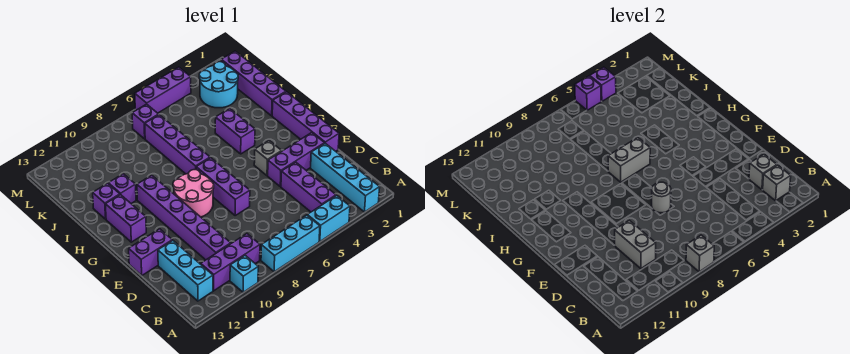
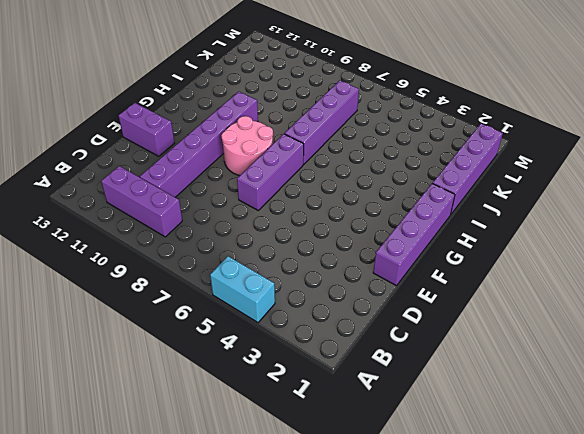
none -> cyan 1x4 brick [311,143,380,212]
none -> cyan 1x3 brick [261,215,320,272]
none -> cyan 1x1 brick [230,255,258,292]
none -> purple 1x3 brick [281,162,336,212]

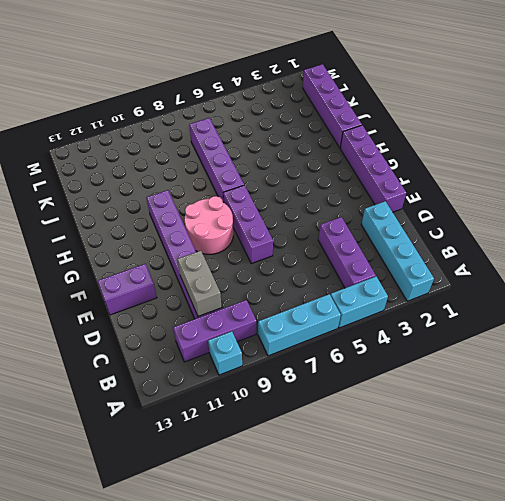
none -> cyan 1x3 brick [158,240,213,301]
none -> purple 1x3 brick [268,133,325,187]
none -> grey 1x1 brick [254,141,282,176]
none -> purple 1x2 brick [105,194,146,242]

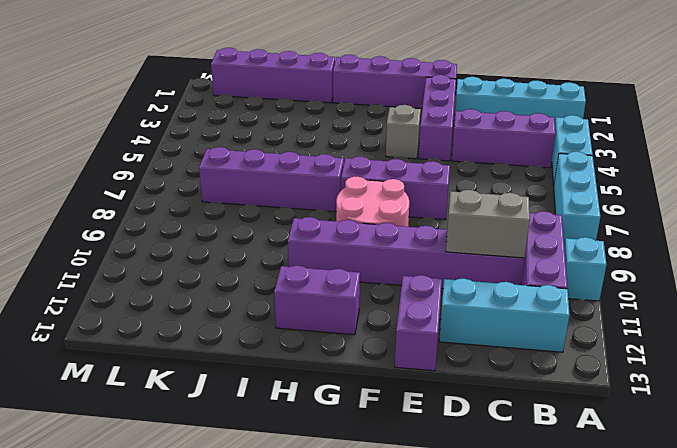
none -> purple 1x2 brick [215,108,255,154]
none -> purple 1x1 brick [108,174,136,203]
none -> purple 1x1 brick [93,183,120,219]
none -> cyan 2x2 round brick [199,62,238,108]

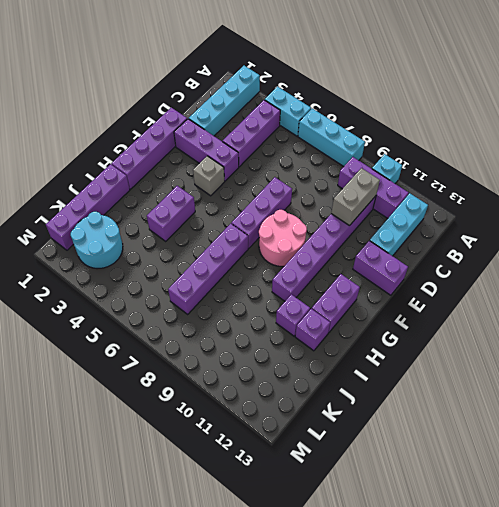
none -> purple 1x1 brick [132,104,159,139]
none -> purple 1x3 brick [135,67,191,113]
none -> grey 1x1 brick [686,235,714,272]
none -> grey 1x1 brick [762,165,791,201]

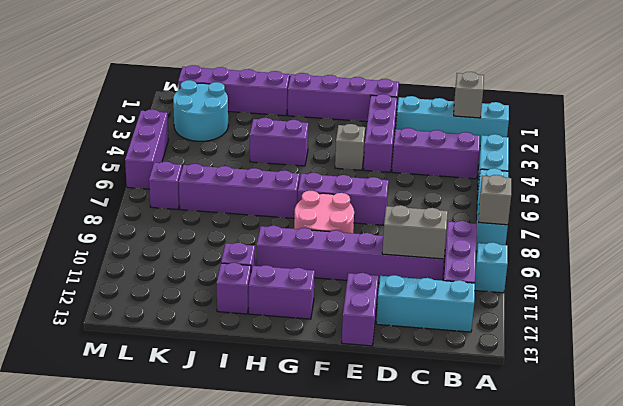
none -> grey 1x1 brick [749,154,777,190]
none -> grey 1x1 round brick [652,182,671,213]
none -> grey 1x2 brick [608,138,650,182]
none -> purple 1x1 brick [590,67,616,101]

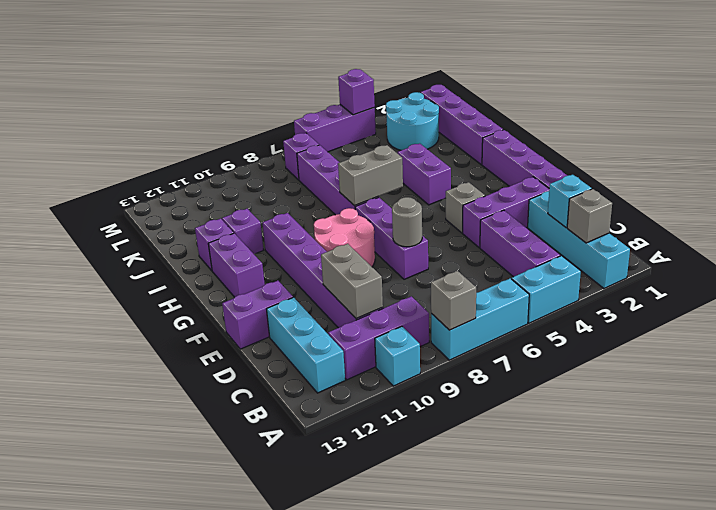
cyan 1x1 brick [548,175,592,228] -> grey 1x1 brick [749,154,777,190]
none -> purple 1x1 brick [575,76,602,110]

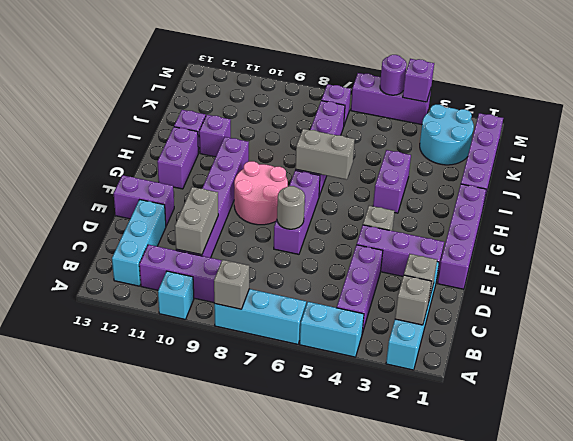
purple 1x1 round brick [380,55,407,95] -> purple 1x1 brick [575,76,602,110]

